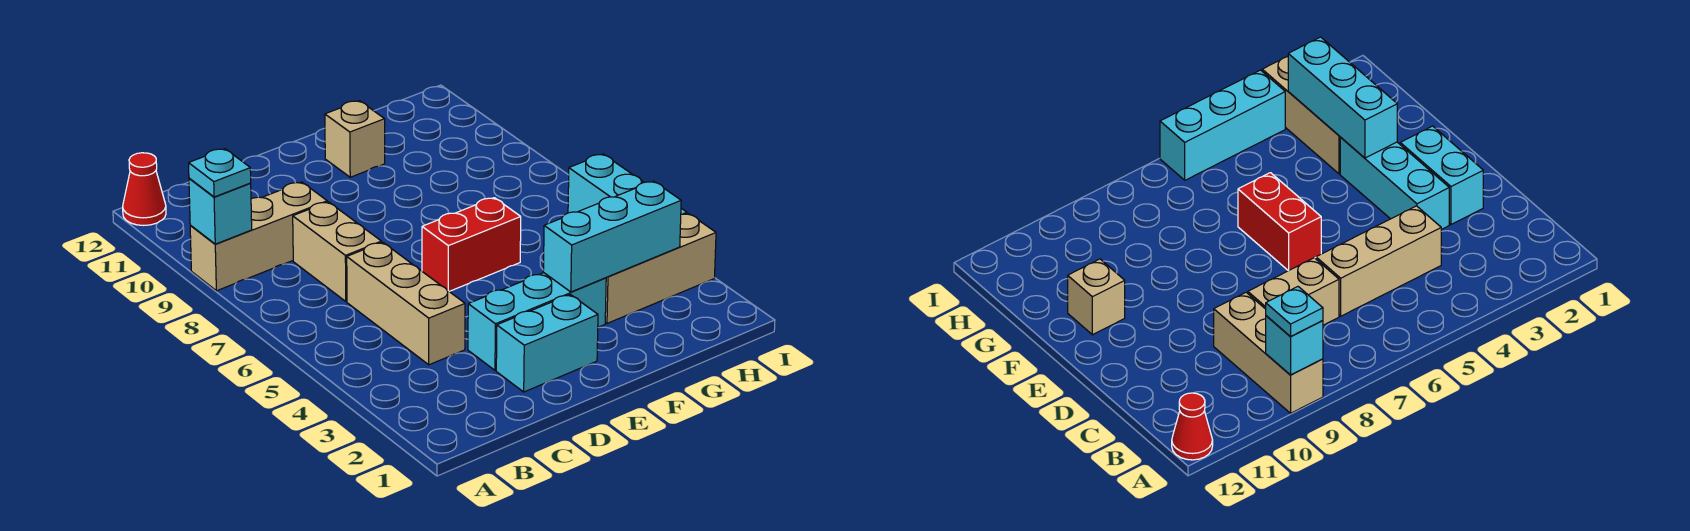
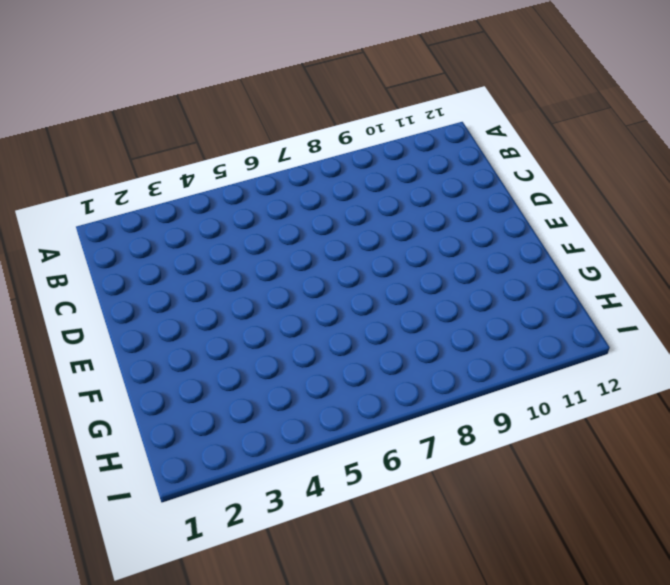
none -> tan 1x3 brick [190,182,327,291]
none -> red 1x1 cone [123,153,166,225]
none -> tan 1x3 brick [347,242,465,365]

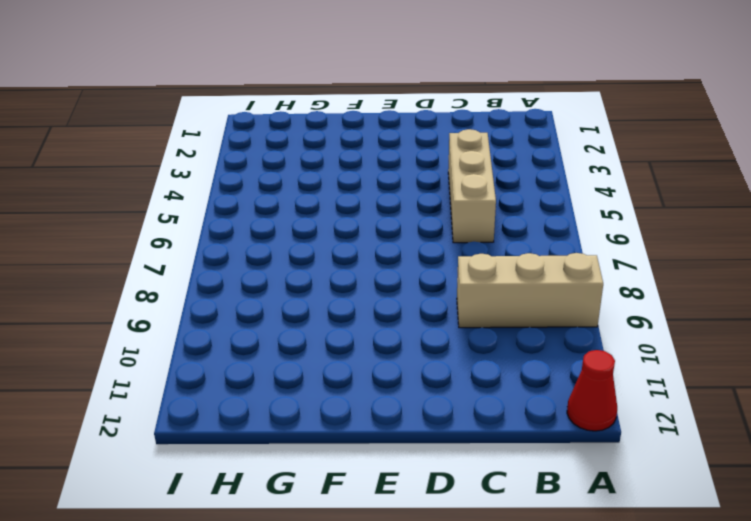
none -> tan 1x2 brick [293,202,381,302]
none -> cyan 1x2 brick [496,294,598,392]
none -> cyan 1x3 brick [468,273,606,370]

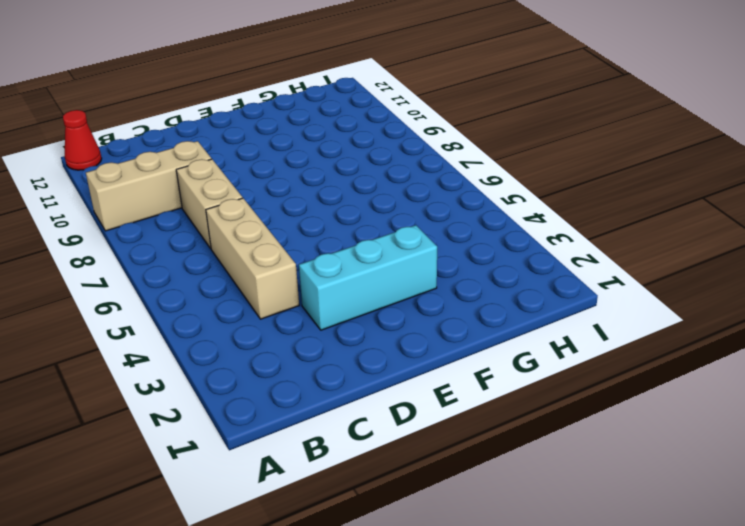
none -> cyan 1x2 brick [496,294,598,392]
none -> red 1x2 brick [422,198,521,292]
none -> tan 1x1 brick [325,101,385,177]

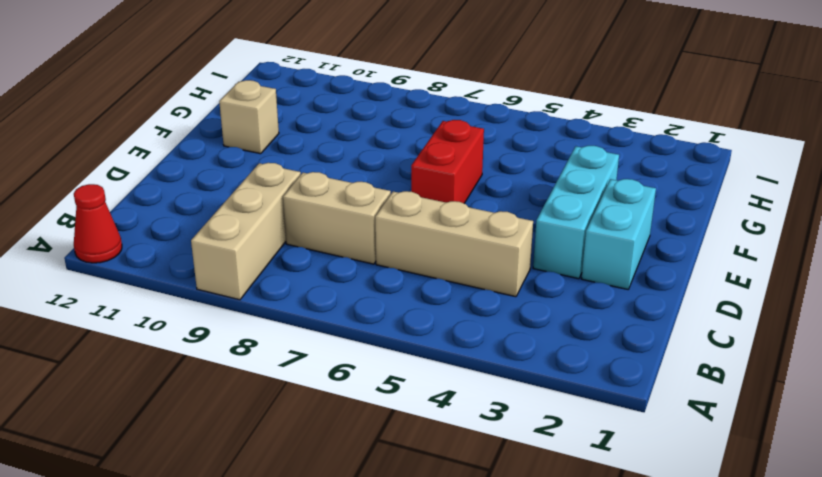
none -> tan 1x3 brick [605,213,716,323]
none -> cyan 1x3 brick [568,154,687,214]
none -> cyan 1x1 brick [189,178,252,244]

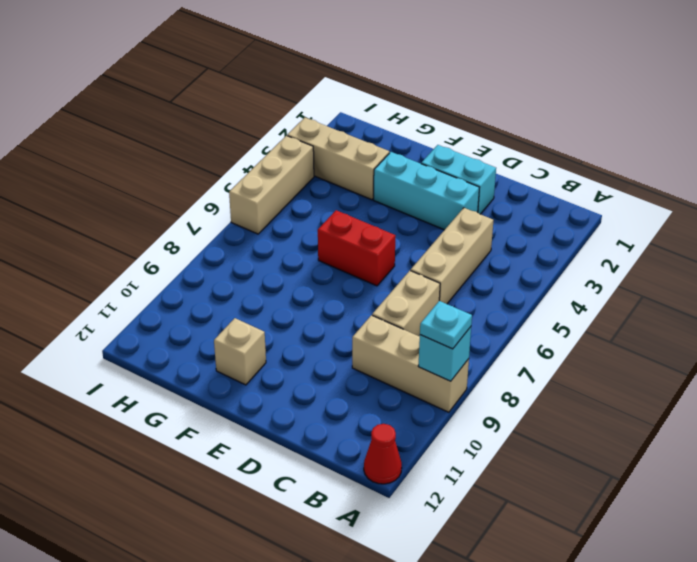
tan 1x3 brick [229,136,314,234] -> cyan 1x3 brick [568,154,687,214]
none -> cyan 1x3 brick [543,181,681,292]

